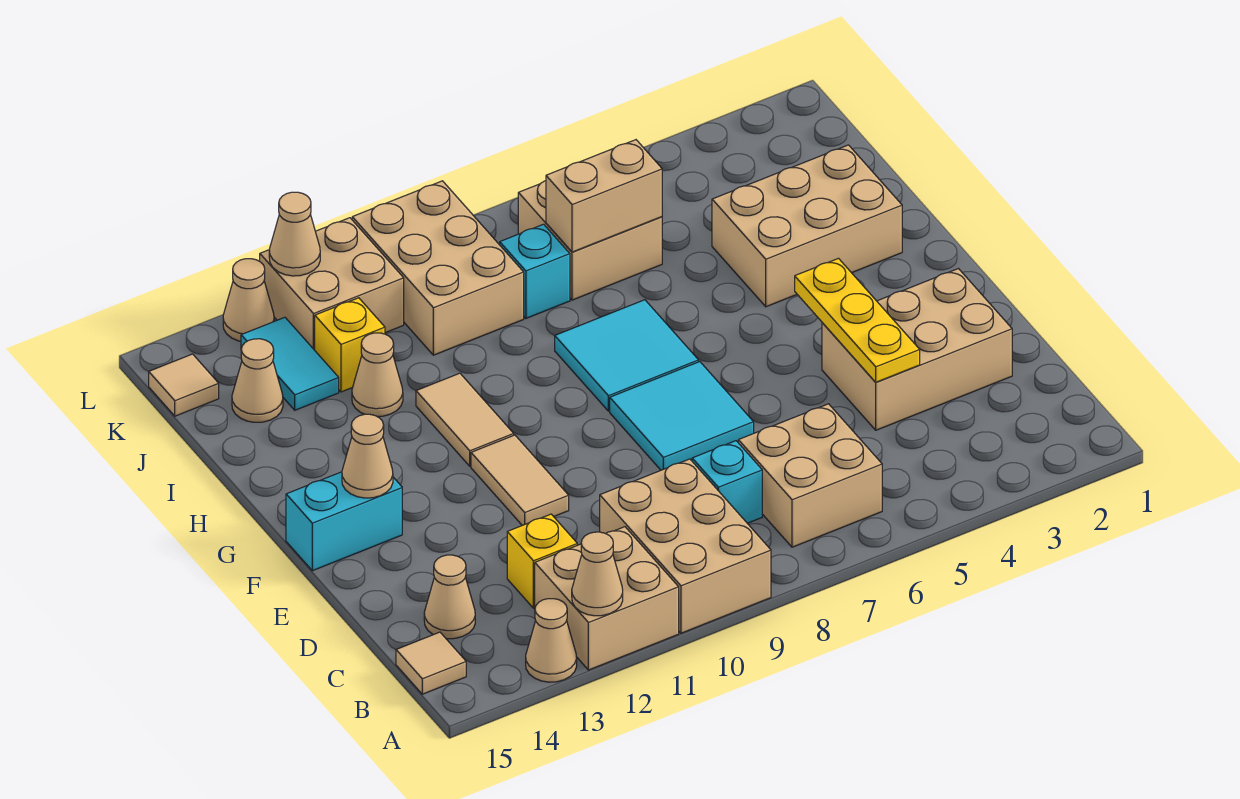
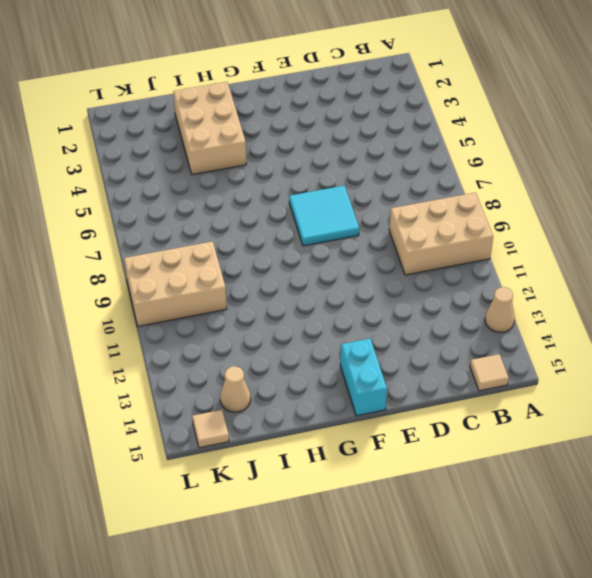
none -> tan 2x2 brick [535,527,679,670]
none -> tan 2x2 brick [738,404,882,547]
none -> cyan 1x1 brick [692,441,762,523]
none -> yellow 1x1 brick [507,514,577,608]

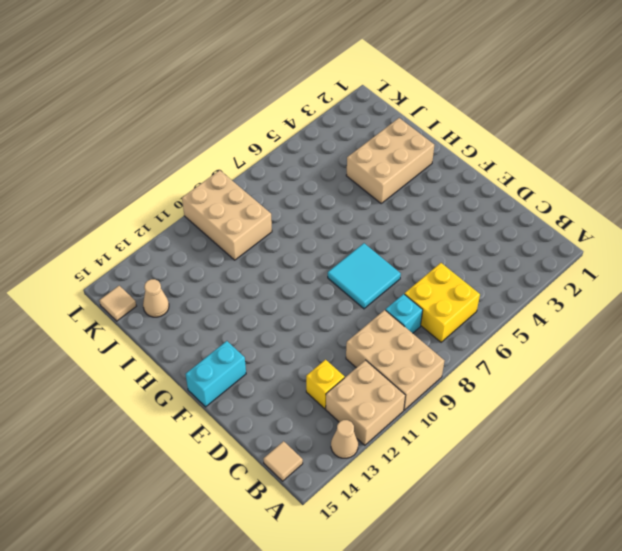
yellow 2x2 brick [405,263,480,342] -> tan 2x2 brick [738,404,882,547]
none -> tan 1x1 cone [424,555,475,639]
none -> tan 2x3 brick [822,269,1012,430]
none -> tan 1x2 tile [471,435,569,525]
none -> cyan 2x2 tile [555,300,699,411]

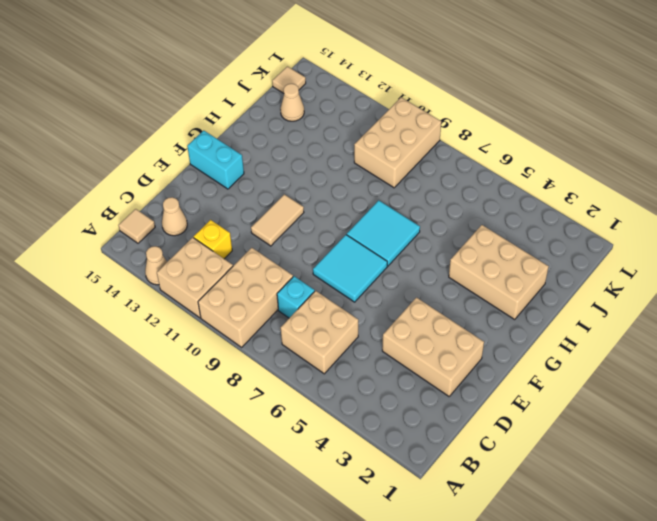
none -> tan 1x2 tile [416,373,514,466]
none -> tan 1x1 cone [352,333,403,417]
none -> tan 2x2 brick [518,181,662,300]
none -> cyan 1x1 brick [500,224,570,318]

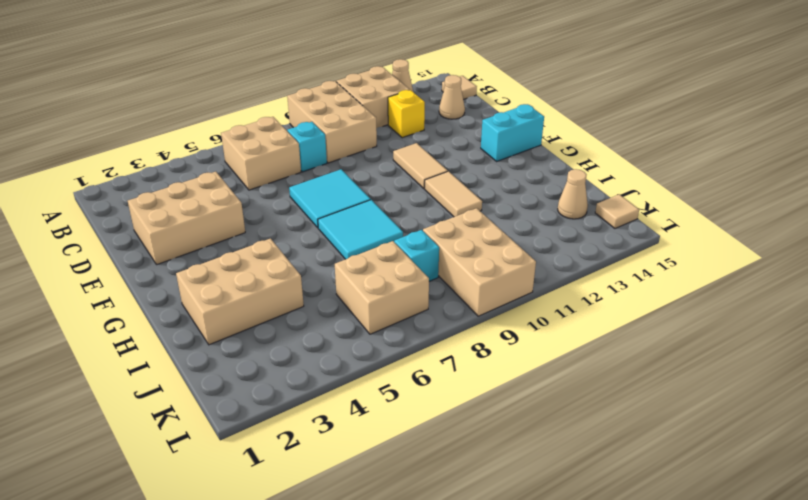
none -> tan 1x1 cone [352,333,403,417]
none -> yellow 1x1 brick [315,298,385,392]
none -> cyan 1x2 tile [241,317,339,410]
none -> tan 2x2 brick [260,218,404,350]

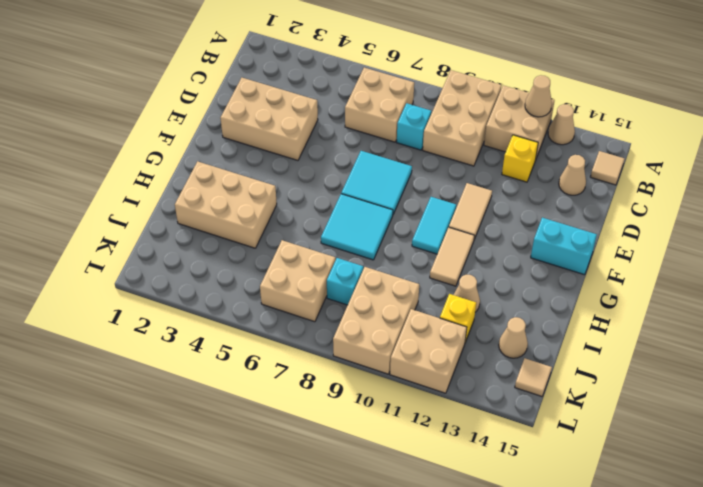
cyan 1x2 tile [412,197,456,254] -> cyan 1x2 tile moved to [241,317,339,410]
none -> tan 1x1 cone [223,259,274,341]
none -> yellow 1x3 plate [795,258,920,382]
none -> tan 1x1 cone [342,414,393,498]
none -> tan 1x2 brick [546,140,662,252]

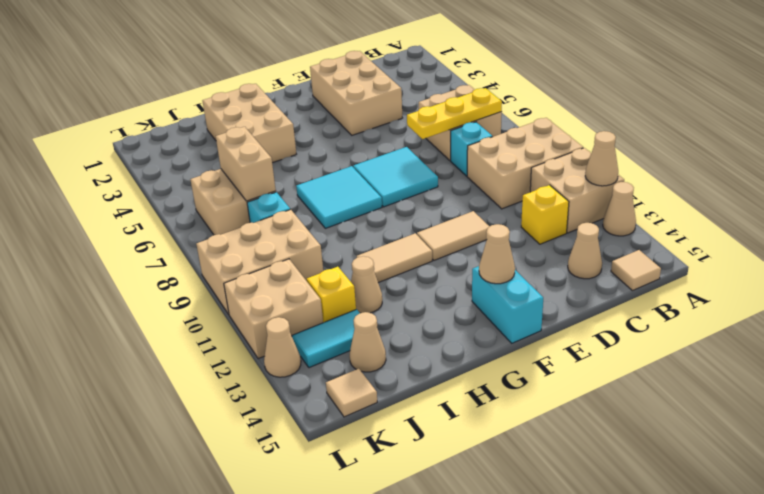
yellow 1x3 plate [407,88,502,139] -> yellow 1x3 plate moved to [795,258,920,382]
none -> tan 1x1 cone [269,192,320,276]

